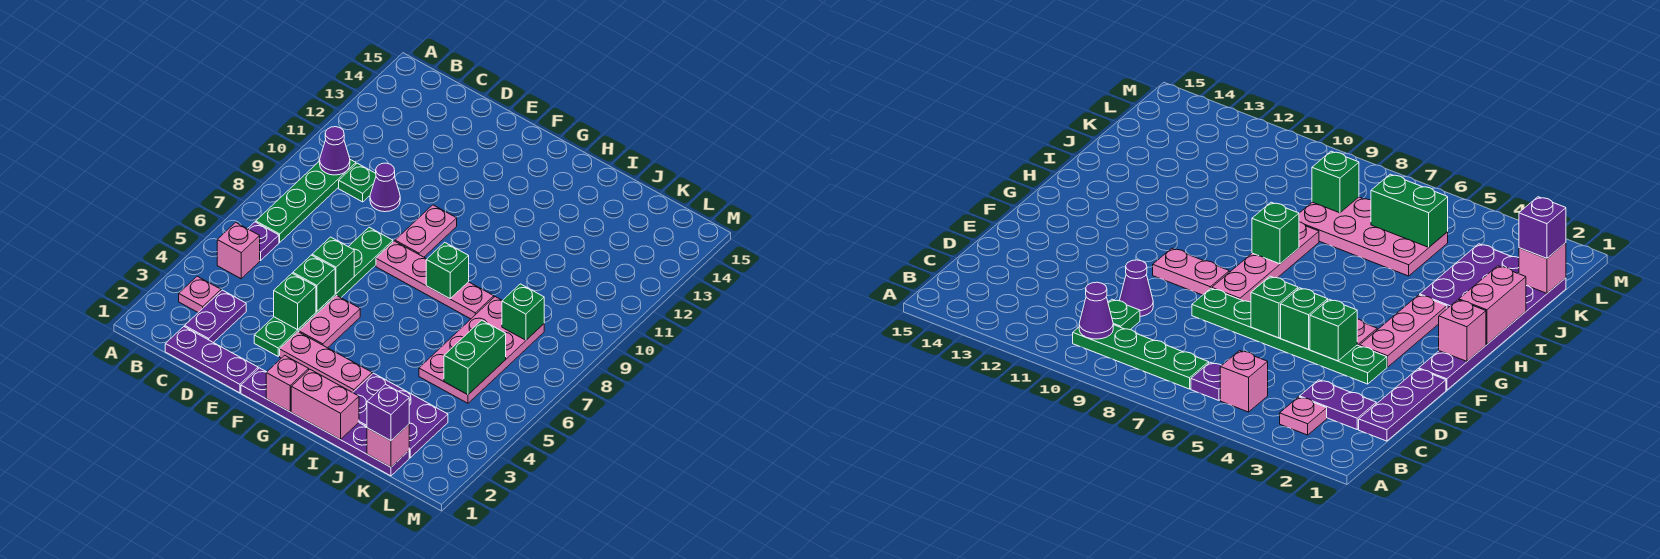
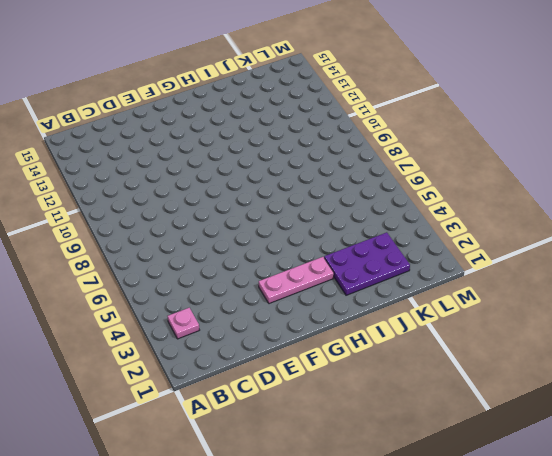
none -> pink 1x1 brick [217,222,260,279]
none -> purple 1x1 plate [248,222,279,261]
none -> green 1x4 plate [256,160,356,242]

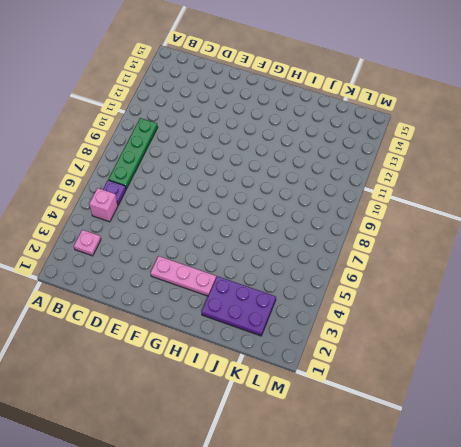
none -> purple 1x3 plate [165,327,258,393]
none -> purple 1x2 plate [185,290,246,343]
none -> green 1x1 plate [339,163,376,202]

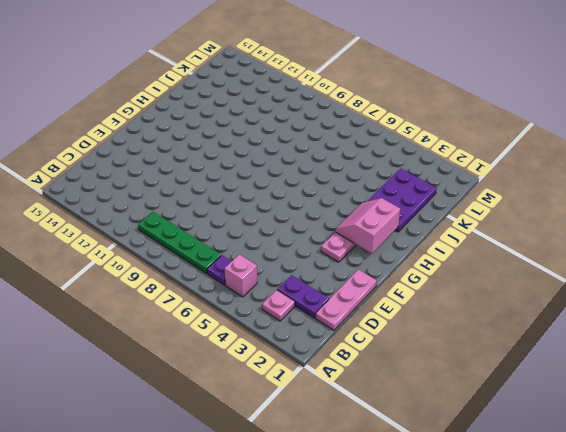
pink 1x3 plate [315,270,377,330] -> purple 1x3 plate [165,327,258,393]
pink 2x2 slope [335,198,400,253] -> none
none -> green 1x1 plate [339,163,376,202]
none -> purple 1x1 cone [370,163,400,212]
none -> green 1x6 plate [254,227,393,356]

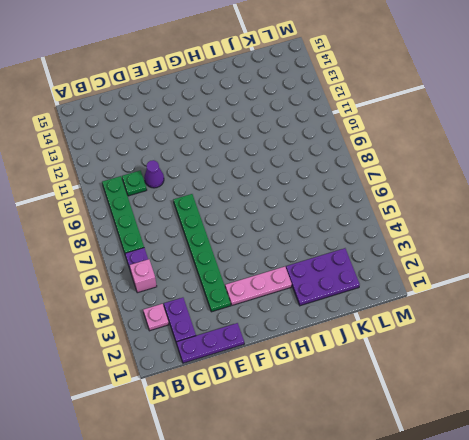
none -> purple 1x6 plate [241,368,409,476]
none -> pink 1x2 plate [299,296,360,348]
none -> pink 1x4 plate [376,241,494,319]

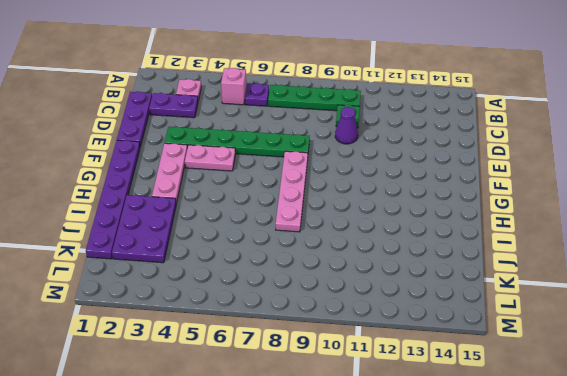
none -> pink 1x2 plate [395,205,457,257]
none -> pink 2x4 plate [419,297,544,403]
none -> purple 1x1 cone [320,127,350,175]

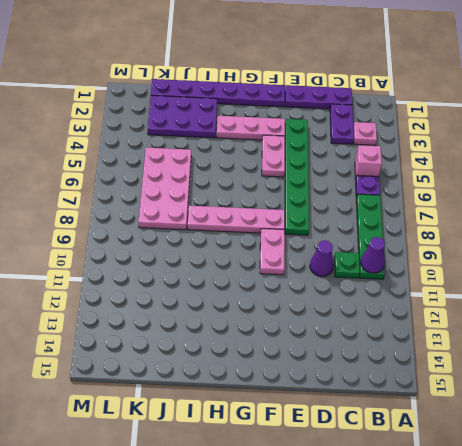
none -> green 1x1 brick [274,273,316,330]
none -> green 1x1 brick [293,255,335,311]
none -> green 1x1 brick [312,237,354,293]

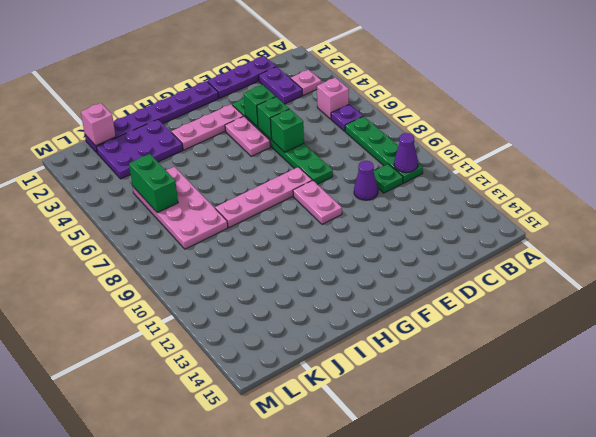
none -> pink 1x1 brick [266,355,309,412]
none -> pink 1x2 brick [291,369,359,440]
none -> green 1x1 brick [426,242,469,299]

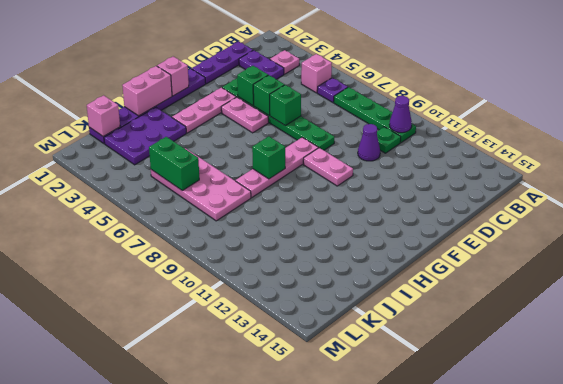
none -> green 1x1 brick [502,284,544,340]
none -> purple 1x1 brick [367,384,409,441]

